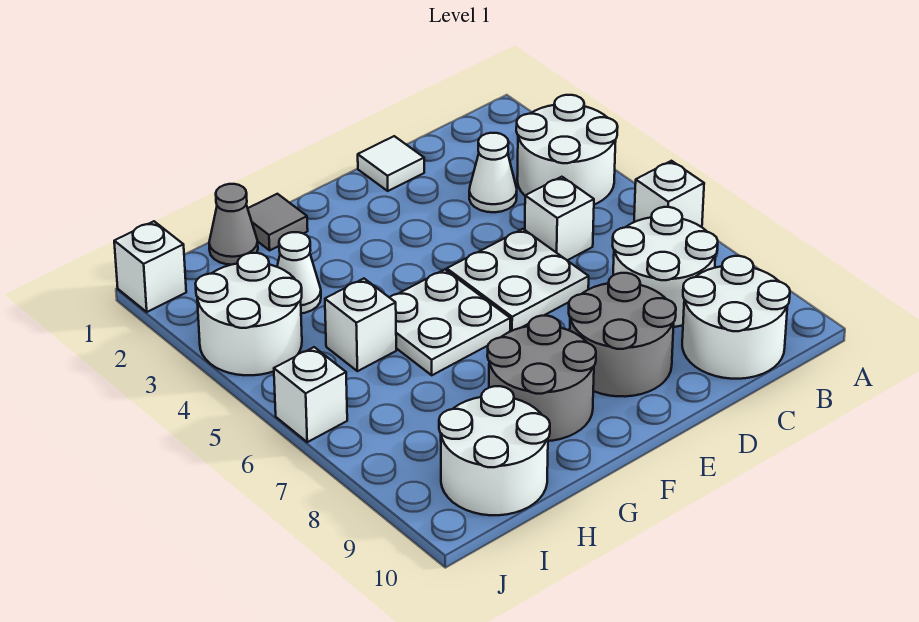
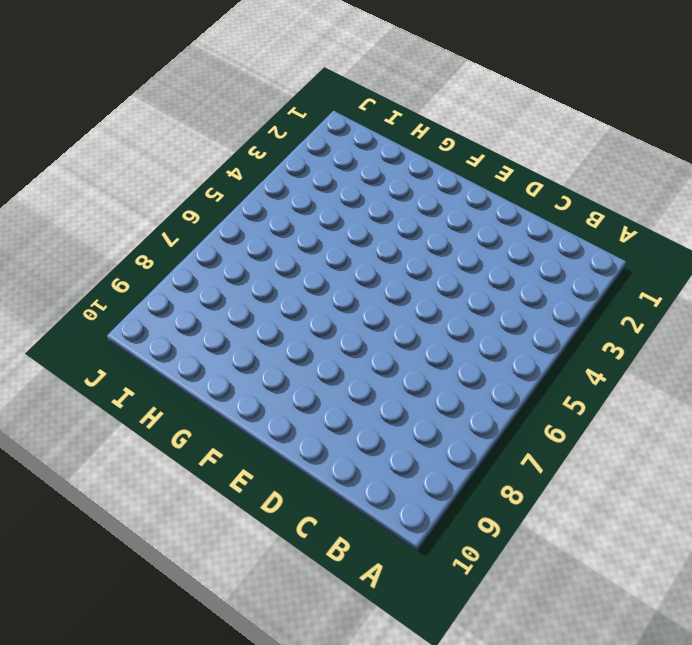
none -> white 2x2 round brick [516,95,618,205]
none -> white 1x1 brick [634,161,704,227]
none -> white 2x2 round brick [612,207,718,327]

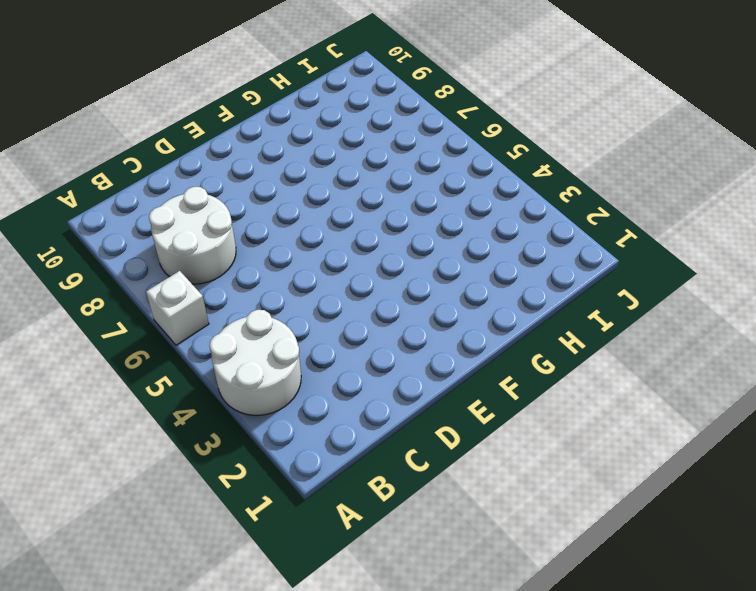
none -> white 2x2 round brick [682,256,790,379]
none -> white 1x1 cone [469,133,517,212]
none -> white 1x1 brick [525,177,594,260]

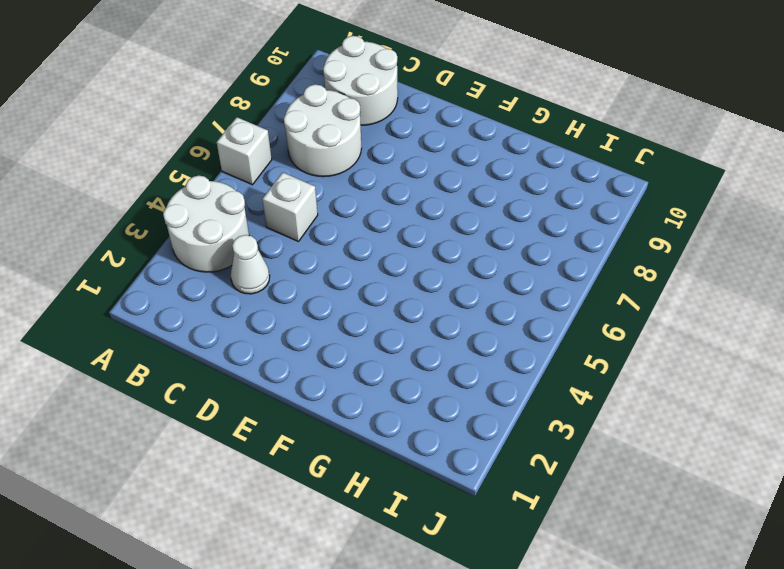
none -> white 1x1 tile [358,136,424,191]
none -> white 2x2 plate [447,229,589,331]
none -> grey 2x2 round brick [569,273,676,397]

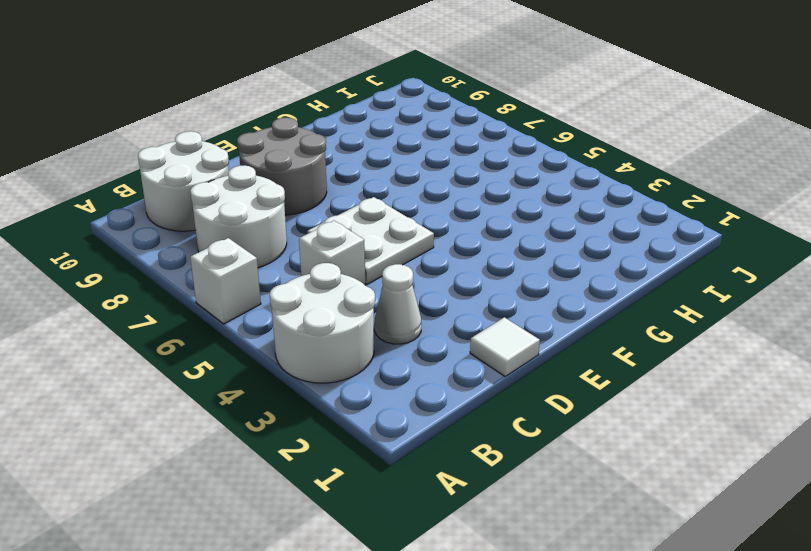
none -> white 2x2 plate [389,270,510,375]
none -> grey 2x2 round brick [487,316,596,441]
none -> grey 1x1 tile [248,194,308,250]

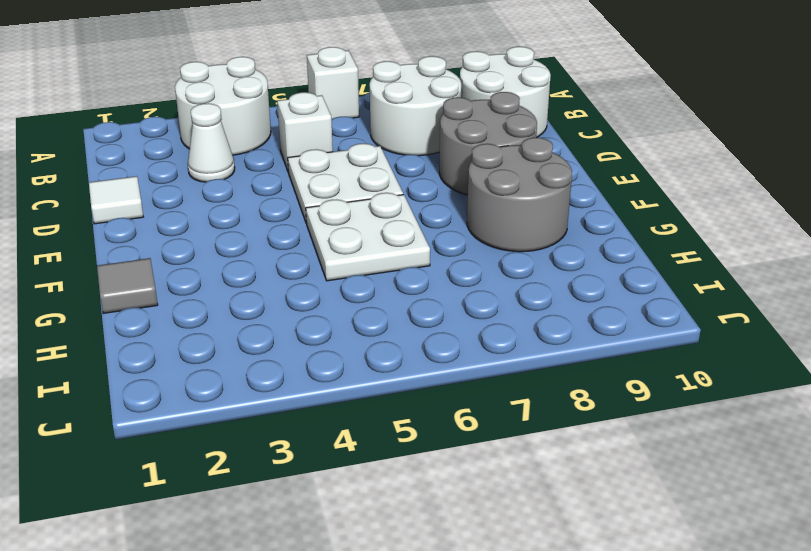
none -> grey 1x1 cone [209,184,258,265]
none -> white 1x1 cone [277,232,321,313]
none -> white 1x1 brick [325,279,396,371]

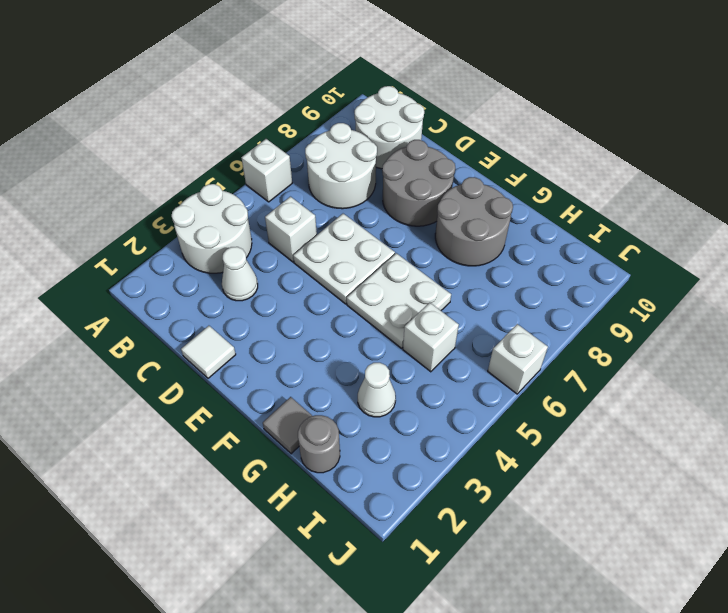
grey 1x1 round brick [298,415,340,473] -> grey 1x1 cone [209,184,258,265]
none -> white 2x2 round brick [439,386,550,515]
none -> white 2x2 round brick [195,253,302,375]
none -> white 1x1 brick [114,221,186,312]

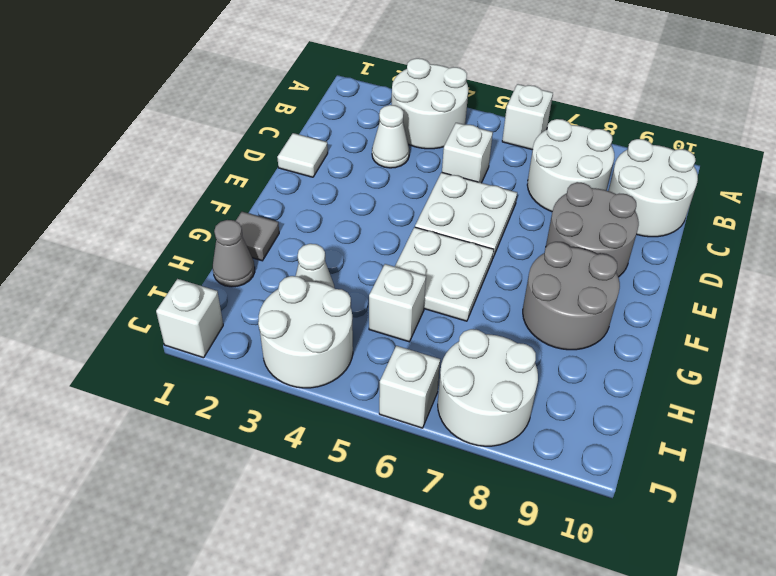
white 2x2 round brick [438,329,538,446] -> white 2x2 round brick moved to [439,386,550,515]

